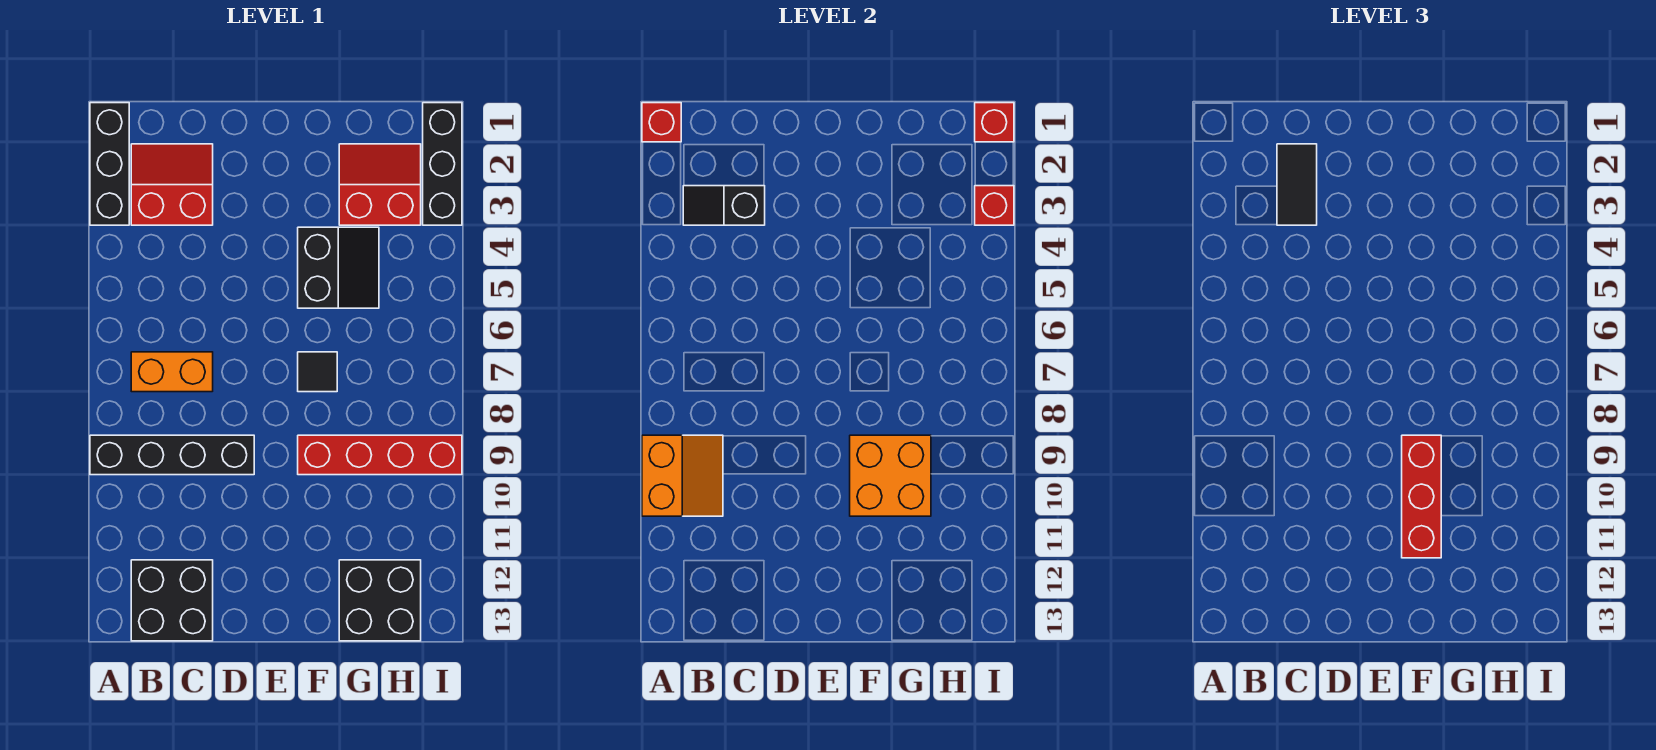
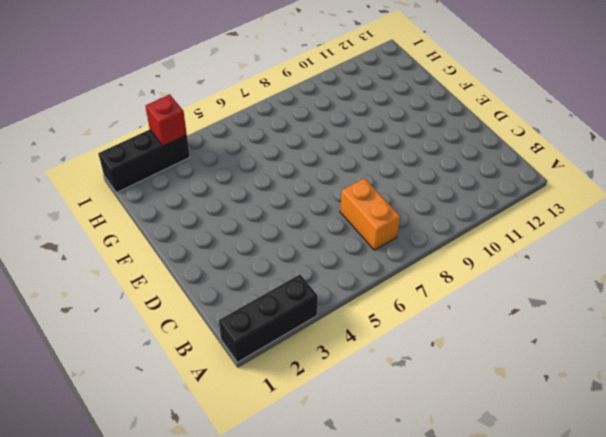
none -> black 1x4 brick [90,435,254,475]
none -> red 2x2 slope [131,144,213,225]
none -> black 2x2 brick [131,560,213,641]

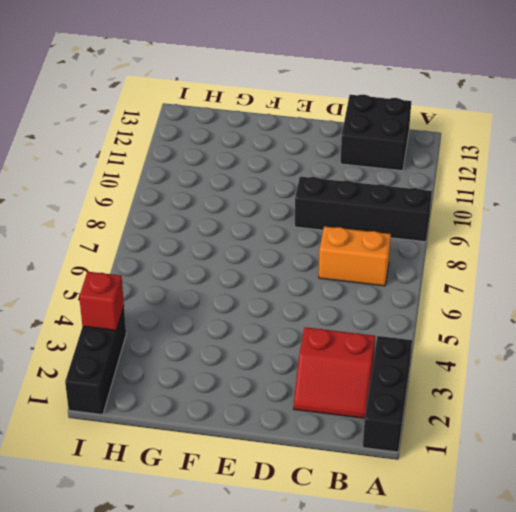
none -> black 2x2 slope [298,227,379,308]
none -> black 1x1 tile [298,352,337,392]
none -> red 1x4 brick [298,435,462,475]

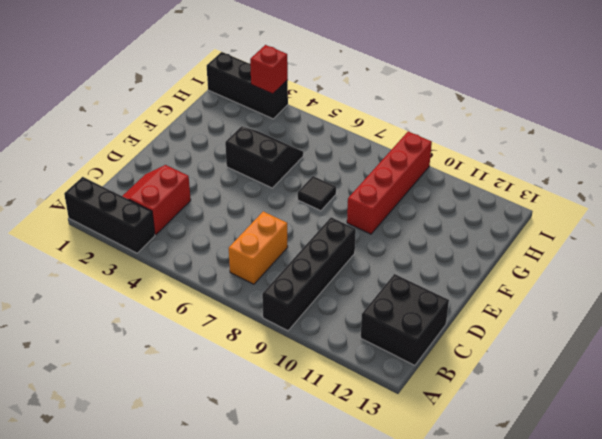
none -> red 2x2 slope [339,144,421,225]
none -> black 2x2 brick [339,560,421,641]
none -> red 1x1 brick [642,103,681,142]

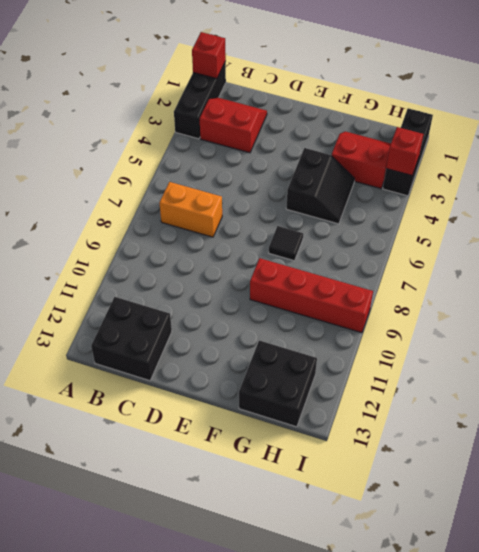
none -> black 1x4 brick [90,435,254,475]
none -> orange 2x2 slope [642,435,723,516]
none -> black 1x2 slope [683,186,765,225]

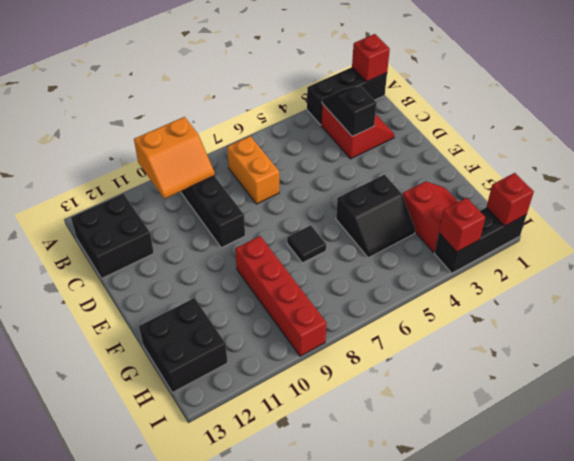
none -> orange 2x2 brick [850,435,931,516]
none -> black 1x2 tile [1277,144,1317,225]
none -> red 1x3 brick [1402,435,1441,558]

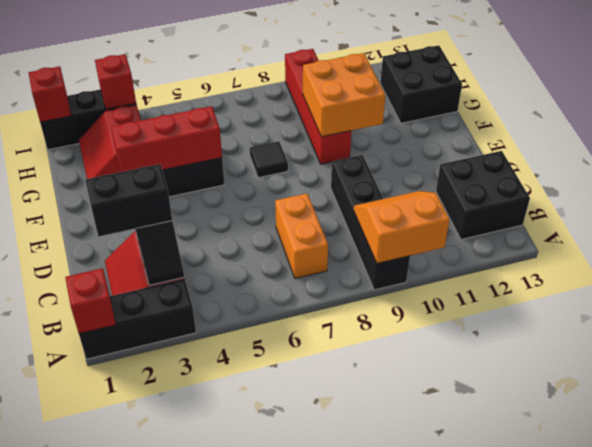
black 1x2 brick [86,164,172,237] -> black 1x2 tile [1277,144,1317,225]
red 1x3 brick [111,106,222,172] -> red 1x3 brick moved to [1402,435,1441,558]

